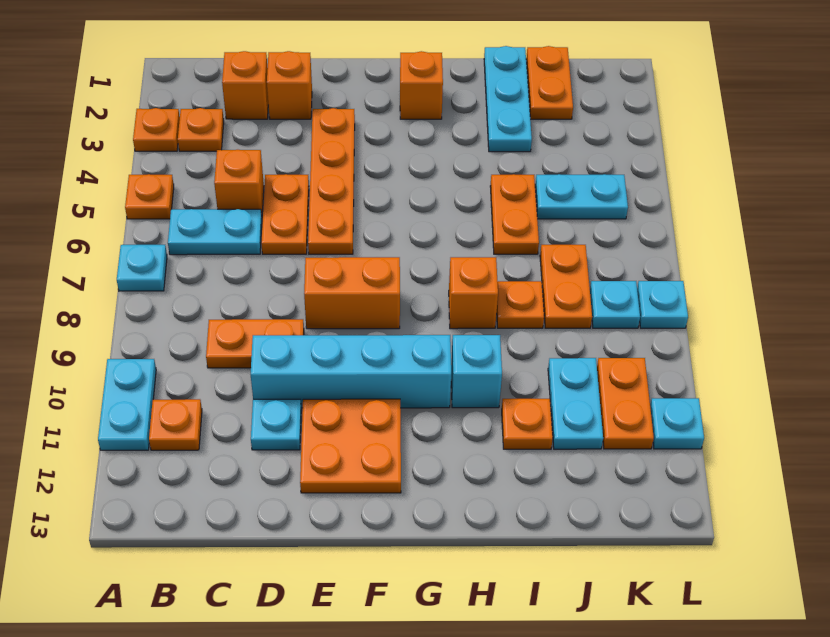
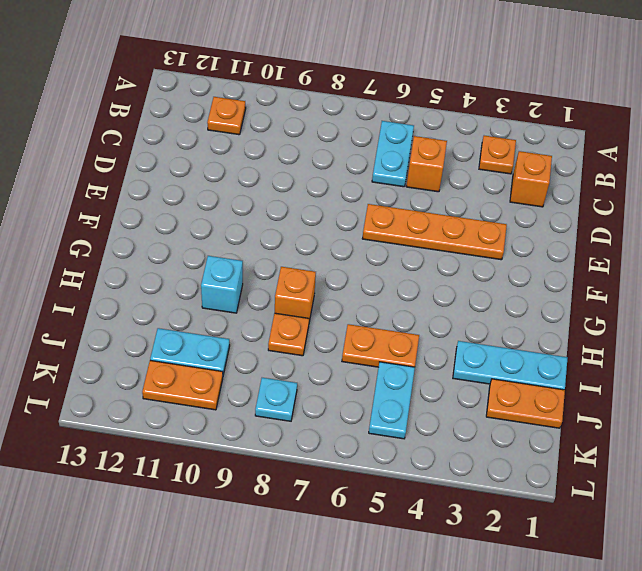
none -> orange 1x1 plate [133,108,180,151]
none -> orange 1x1 plate [125,174,174,219]
none -> cyan 1x1 plate [117,245,167,291]
none -> cyan 1x2 plate [98,359,156,450]

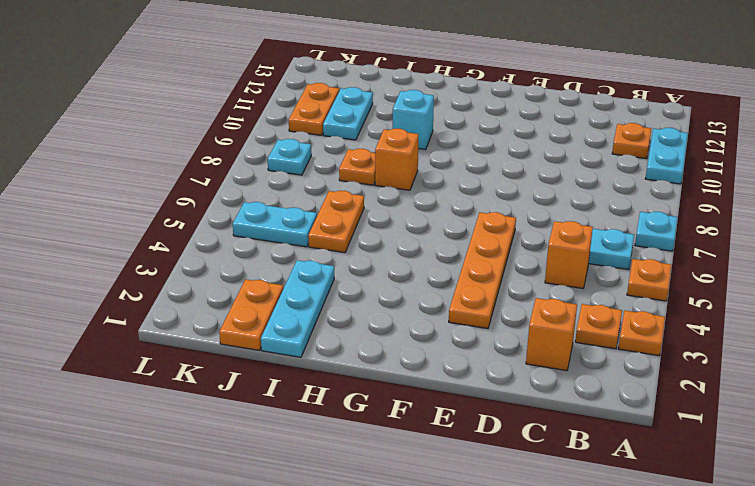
none -> orange 1x2 plate [206,319,304,368]
none -> orange 1x1 brick [267,51,312,119]
none -> orange 1x2 plate [261,174,309,254]
none -> cyan 1x4 brick [251,335,451,408]

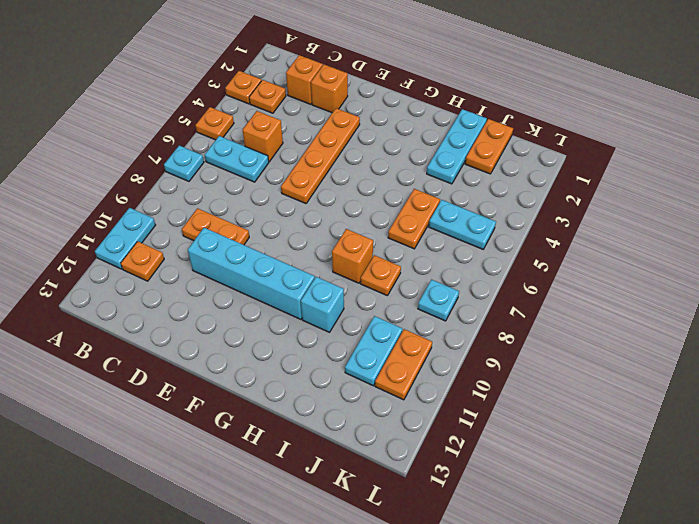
none -> orange 1x2 plate [261,174,309,254]
none -> cyan 1x1 plate [251,399,301,450]
none -> orange 1x2 brick [304,257,400,329]
none -> orange 2x2 plate [300,399,401,493]

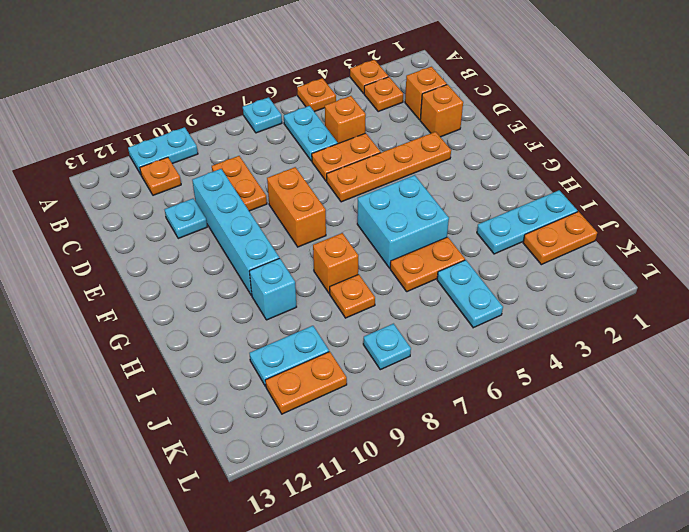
cyan 2x2 brick [357,175,449,268] -> none
none -> orange 2x2 plate [300,399,401,493]
none -> orange 1x1 brick [400,51,443,119]
none -> orange 1x1 plate [502,399,553,449]
none -> orange 1x2 plate [540,245,592,328]

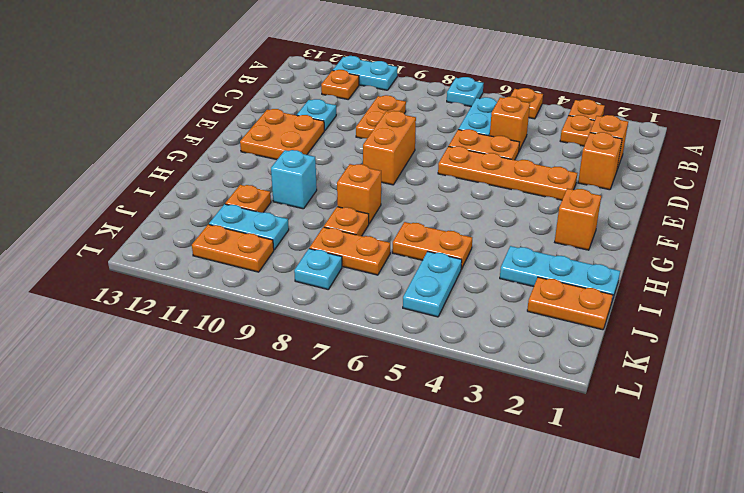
none -> cyan 1x4 brick [251,335,451,408]
none -> cyan 1x1 plate [637,281,688,328]
none -> cyan 1x1 plate [650,398,704,449]

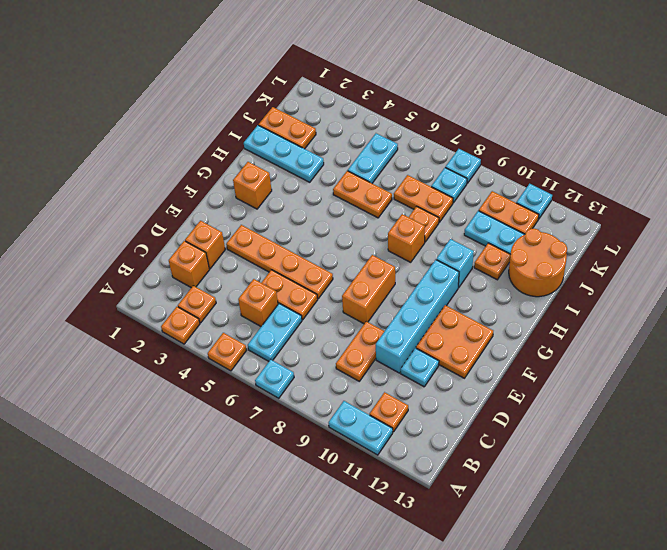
orange 2x2 round brick [509,228,567,297] -> none

